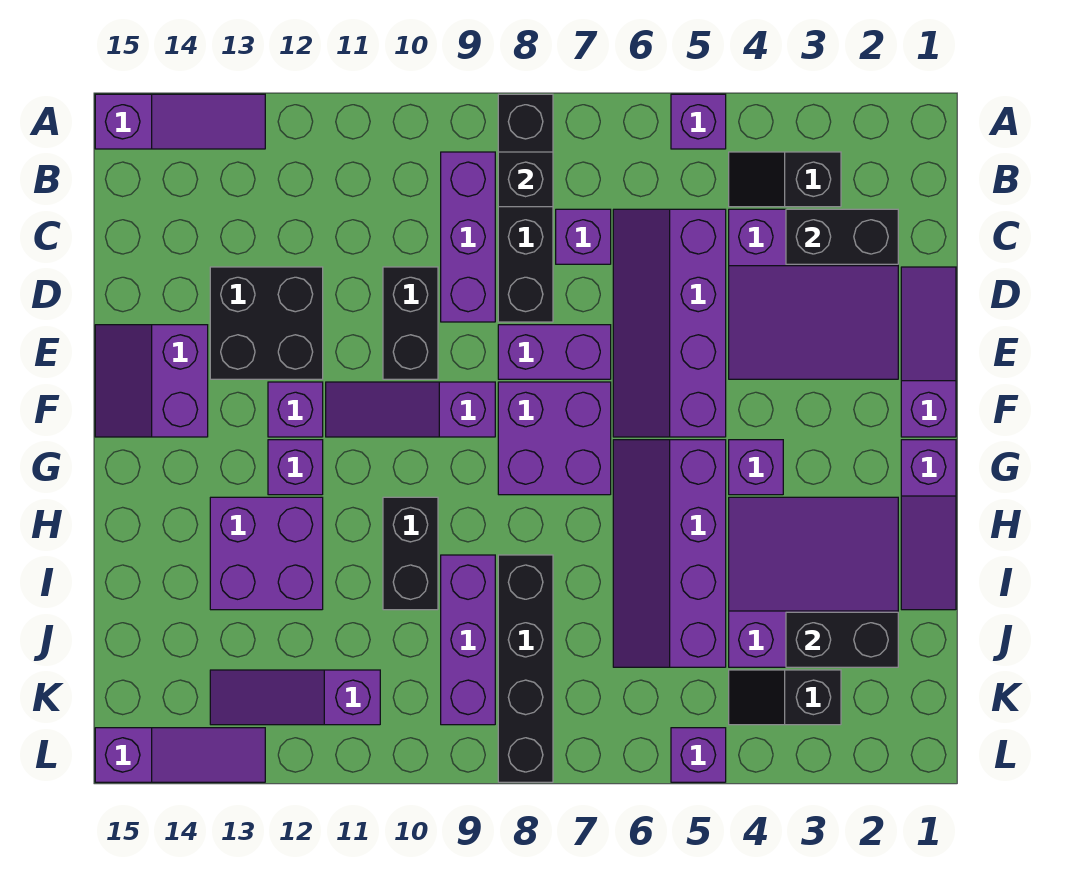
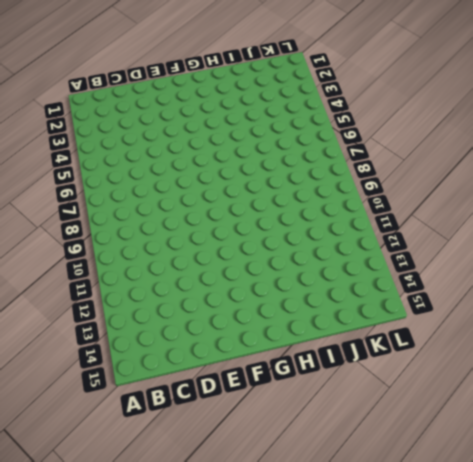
none -> purple 1x1 brick [671,94,726,149]
none -> black 1x4 brick [498,94,553,322]
none -> purple 1x3 slope [95,94,265,149]
none -> black 1x2 slope [729,152,841,207]

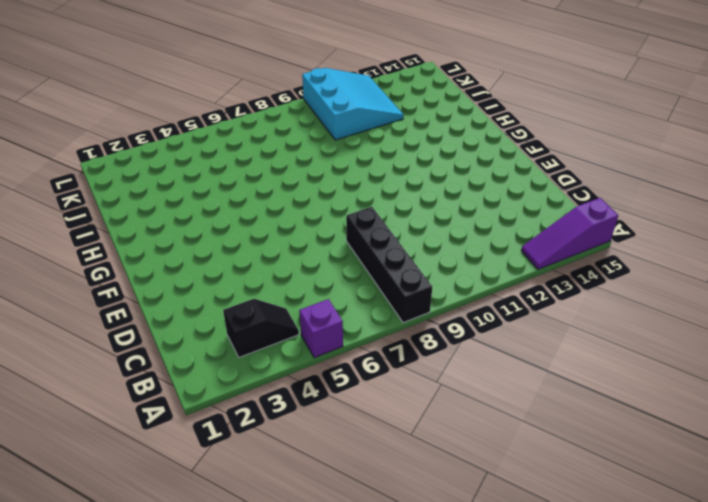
cyan 3x3 slope [302,68,404,140] -> purple 1x3 slope [210,670,380,725]
none -> purple 1x3 brick [441,152,495,322]
none -> purple 3x3 slope [729,209,898,379]
none -> purple 2x4 slope [613,209,726,437]
none -> purple 1x1 brick [556,209,611,264]

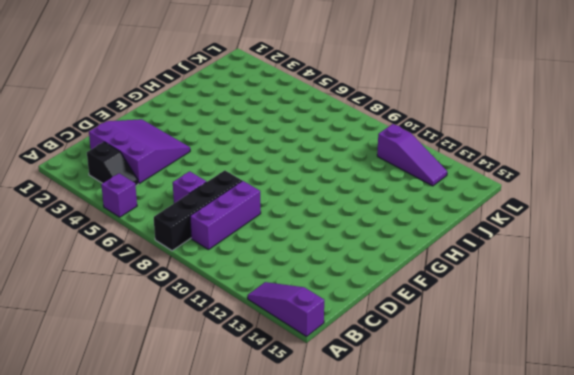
none -> purple 2x4 slope [613,209,726,437]
none -> purple 1x3 slope [901,267,956,437]
none -> black 1x2 brick [383,267,438,379]
none -> black 2x2 brick [210,267,323,379]

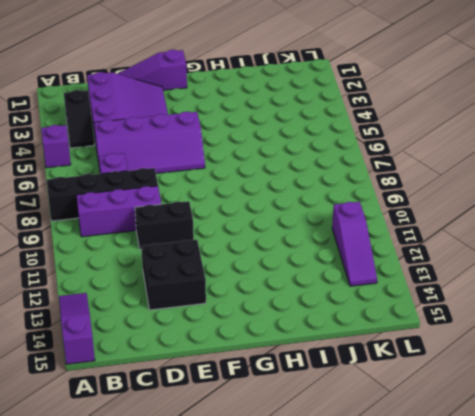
none -> purple 1x2 brick [498,325,611,379]
none -> purple 2x2 slope [95,325,208,437]
none -> purple 2x2 brick [498,382,611,495]
none -> purple 1x3 slope [326,382,495,437]

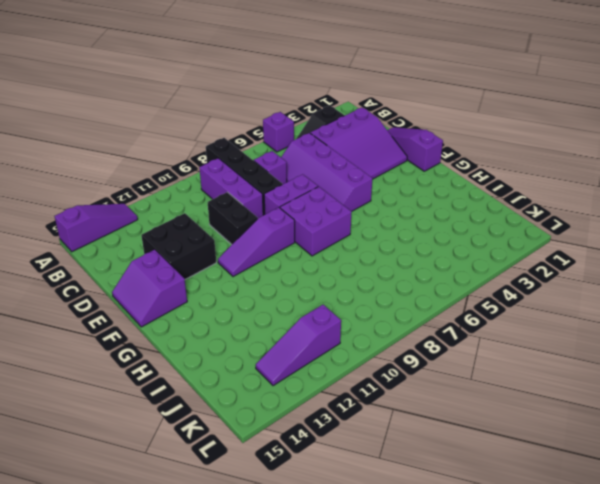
none -> purple 1x1 brick [268,382,323,437]
none -> purple 1x3 slope [901,440,956,610]
none -> purple 1x1 brick [729,440,783,495]
none -> purple 2x4 slope [613,440,726,667]

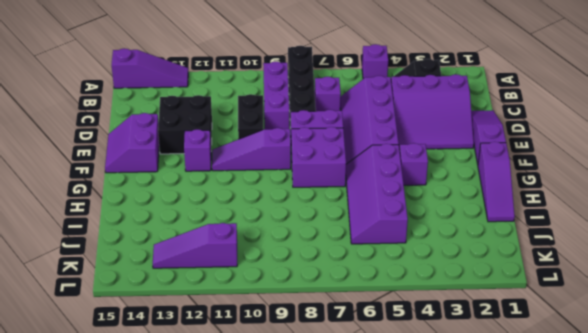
none -> purple 1x1 brick [268,440,323,495]
none -> purple 3x3 slope [729,497,898,667]
none -> black 1x2 brick [383,497,438,610]
none -> purple 2x2 brick [210,497,323,610]

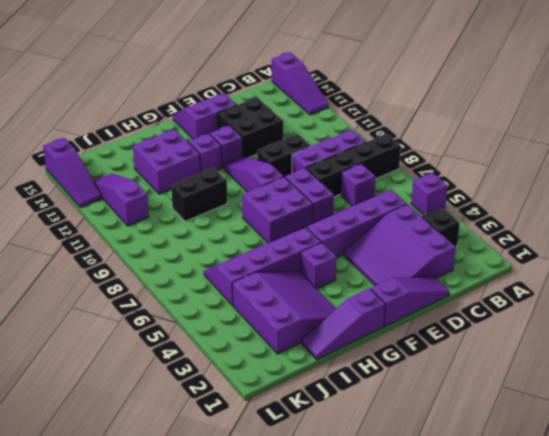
none -> black 1x4 brick [498,555,553,782]
none -> purple 1x3 brick [441,555,495,725]
none -> black 1x2 slope [729,670,841,725]
none -> purple 1x1 brick [671,728,726,782]

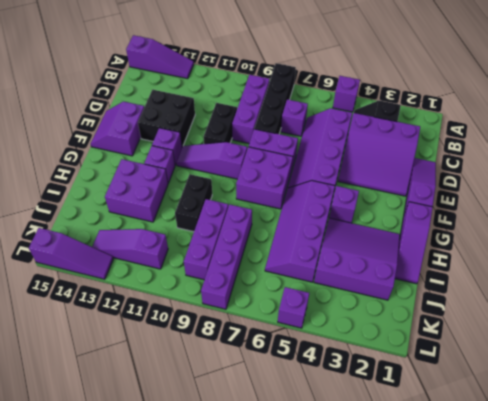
purple 1x4 brick [201,204,252,309] -> black 1x4 brick [498,555,553,782]
none -> black 1x2 slope [729,670,841,725]
none -> black 1x1 brick [498,152,553,207]
none -> black 1x2 brick [786,209,898,264]
none -> black 1x2 brick [786,612,898,667]

